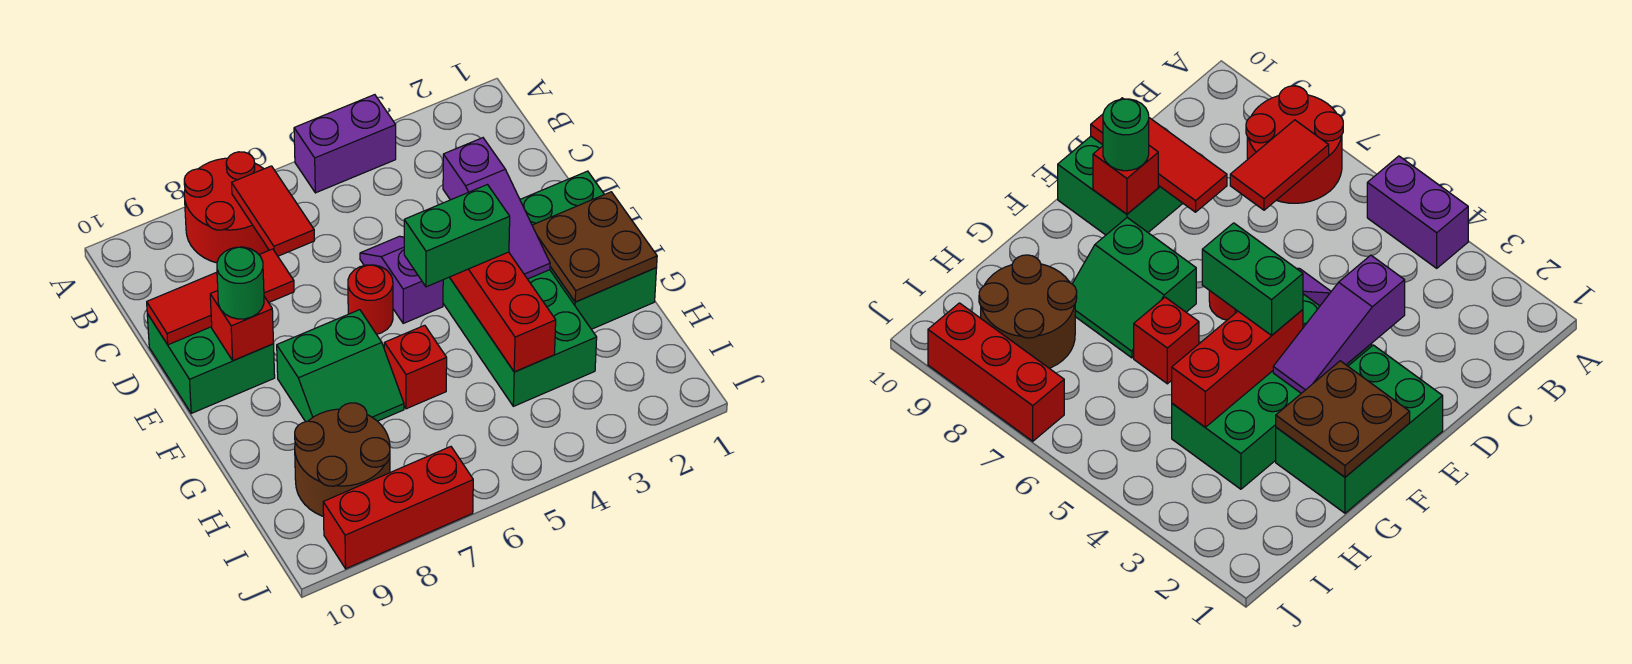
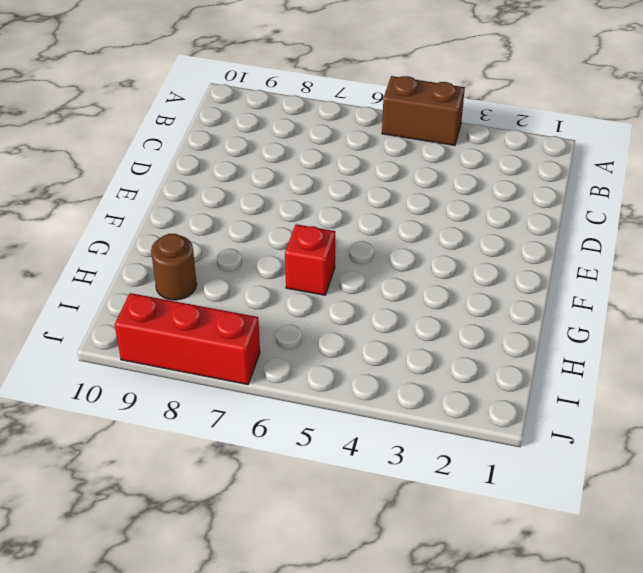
brown 1x2 brick [382,76,465,145] -> purple 1x2 brick [294,95,396,193]
brown 1x1 round brick [151,234,197,300] -> brown 2x2 round brick [295,403,390,517]
none -> red 2x2 round brick [184,152,269,263]
none -> purple 1x2 slope [360,236,443,323]
none -> green 2x2 brick [147,314,275,413]

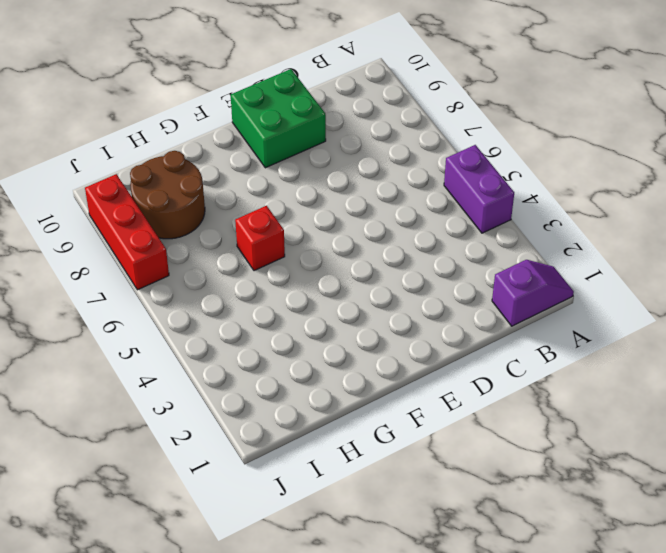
purple 1x2 slope [492,260,574,326] -> purple 1x2 slope moved to [360,236,443,323]
none -> red 2x2 round brick [184,152,269,263]
none -> green 2x3 brick [520,171,657,329]
none -> green 2x4 brick [443,270,597,406]

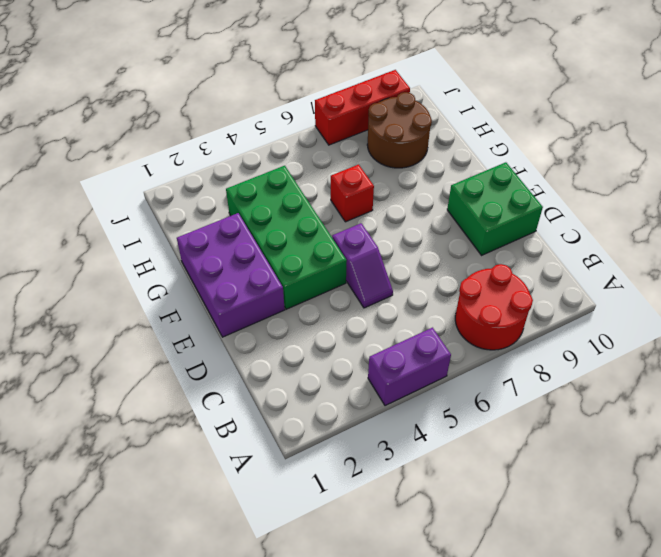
purple 2x3 brick [177,213,285,337] -> green 2x3 brick [520,171,657,329]
none -> red 1x1 round brick [348,265,393,334]
none -> green 2x2 slope [277,310,404,422]
none -> red 1x2 tile [232,166,314,256]

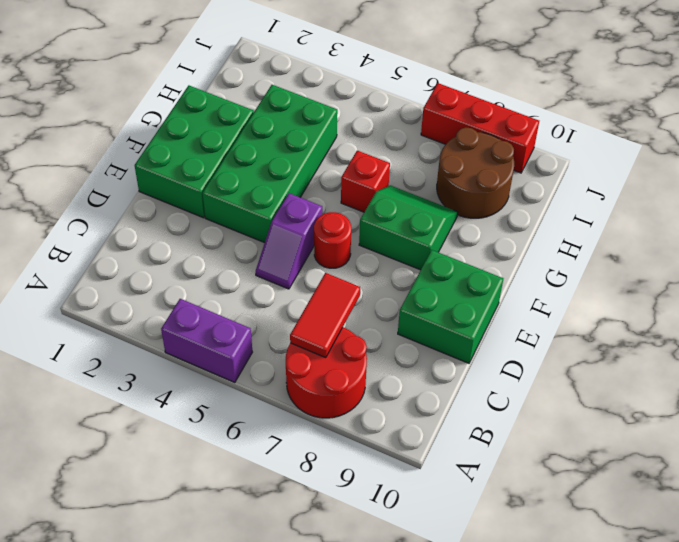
none -> purple 1x3 slope [443,138,550,279]
none -> red 1x3 tile [147,249,294,345]
none -> red 1x1 brick [210,291,274,360]

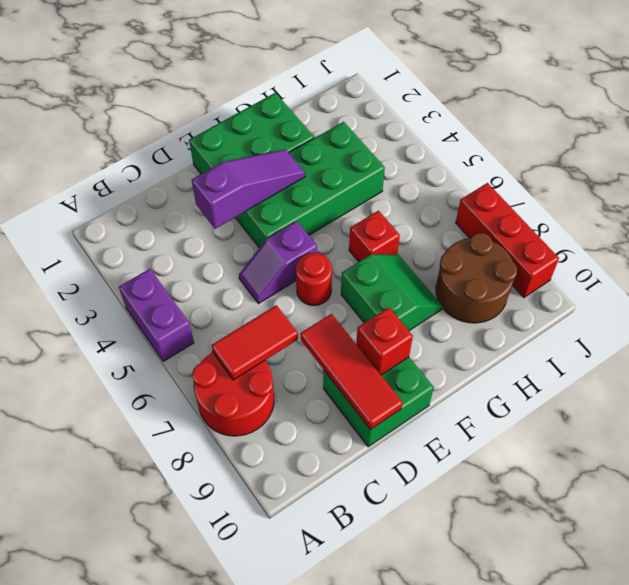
none -> brown 2x2 plate [532,192,657,302]
none -> red 1x3 brick [449,252,556,372]
none -> green 1x1 round brick [217,247,264,319]

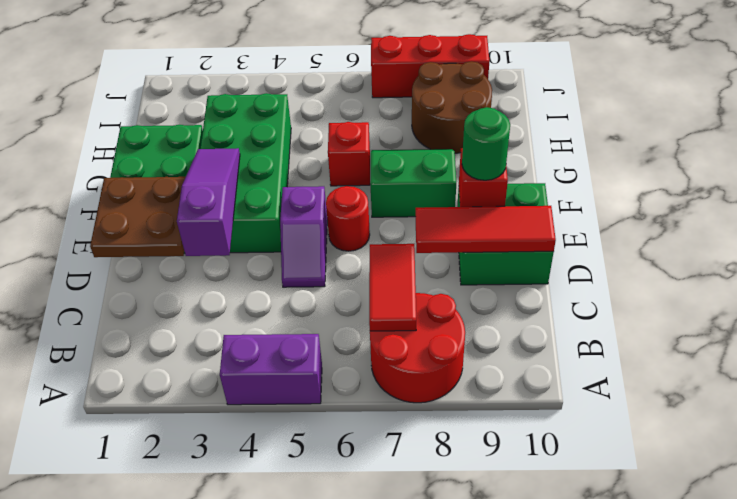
brown 2x2 plate [90,177,186,257] -> brown 2x2 plate moved to [532,192,657,302]
none -> red 1x3 brick [449,252,556,372]
none -> green 1x2 brick [404,185,510,287]

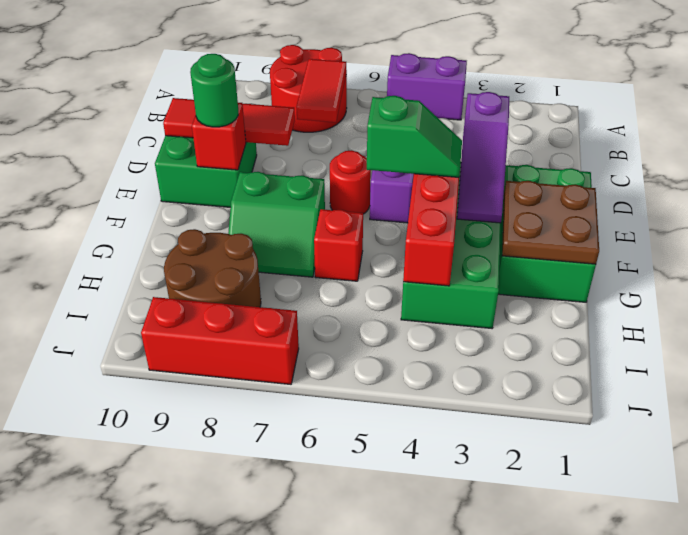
green 1x2 slope [367,96,462,177] -> green 1x2 brick [404,185,510,287]

